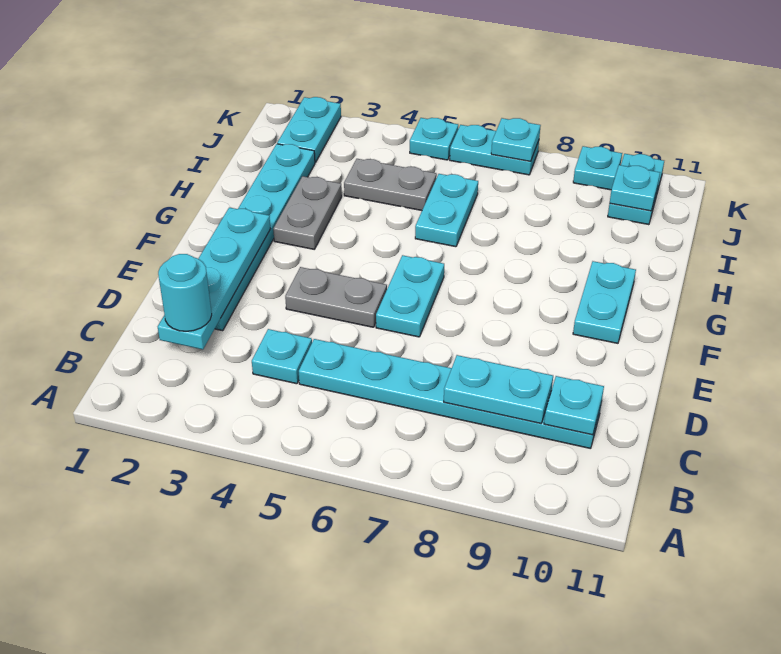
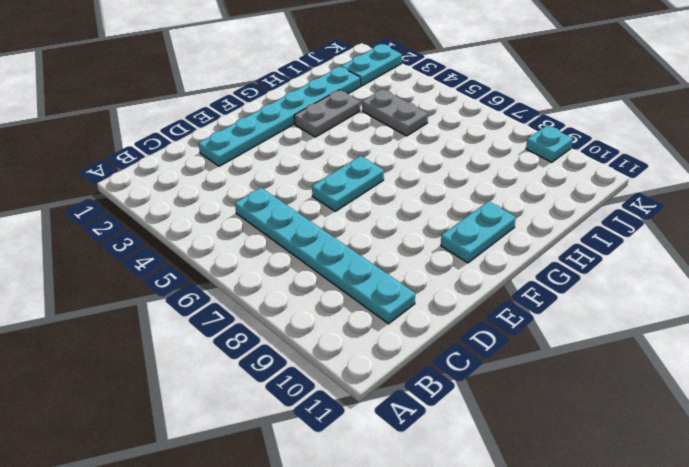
none -> cyan 1x1 plate [252,329,312,384]
none -> grey 1x2 plate [285,267,387,327]
none -> cyan 1x2 plate [415,174,478,247]

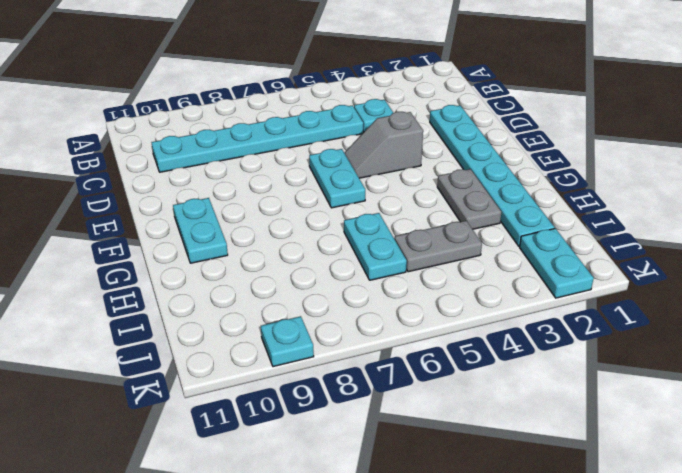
grey 1x2 slope [345,112,423,178] -> grey 1x2 plate [285,267,387,327]
none -> cyan 1x2 plate [608,154,664,225]
none -> cyan 1x1 plate [410,118,458,160]
none -> cyan 1x2 plate [450,125,539,175]

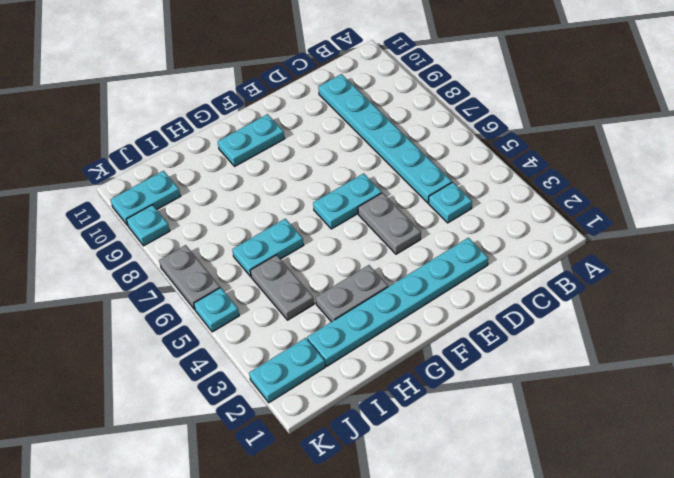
grey 1x2 plate [159,245,220,309] -> cyan 1x2 plate [450,125,539,175]
none -> cyan 1x4 plate [158,208,270,350]
none -> cyan 1x2 plate [444,355,553,423]
none -> cyan 1x1 plate [544,376,604,435]

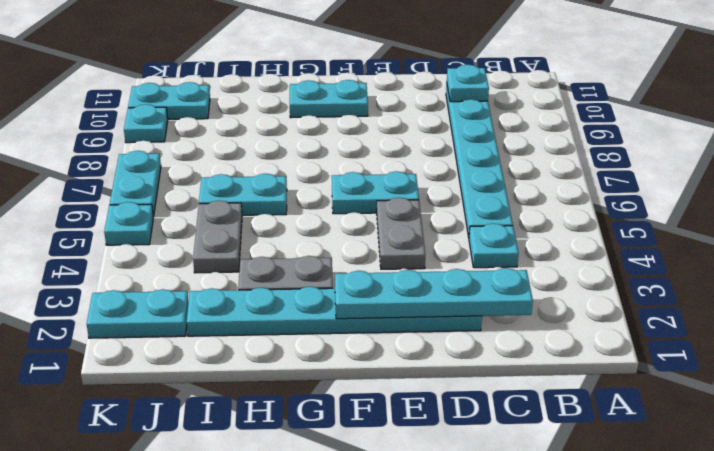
none -> cyan 1x2 plate [444,355,553,423]
none -> cyan 1x1 plate [610,165,660,211]
none -> cyan 1x1 plate [491,118,541,161]

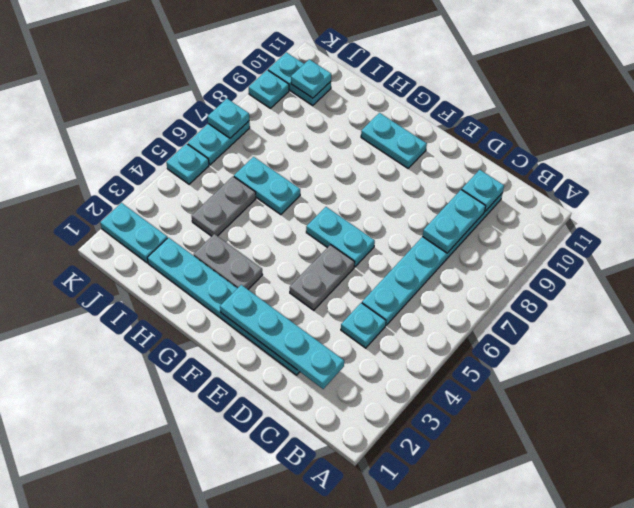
none -> cyan 1x1 round brick [158,254,212,331]

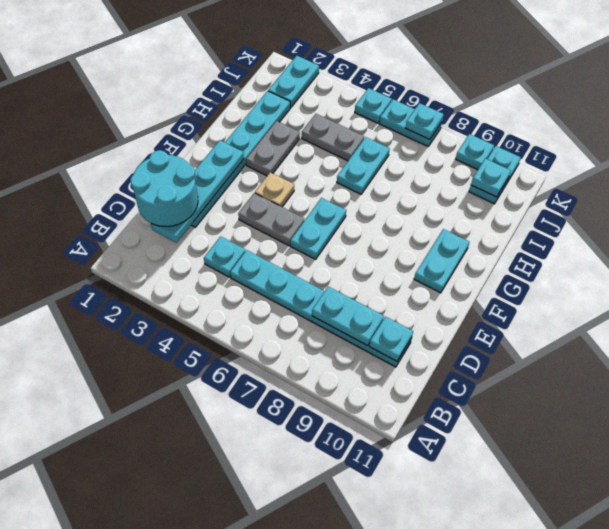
cyan 2x2 round brick [130,150,198,226] -> cyan 1x1 round brick [158,254,212,331]
tan 1x1 plate [255,172,294,207] -> none

